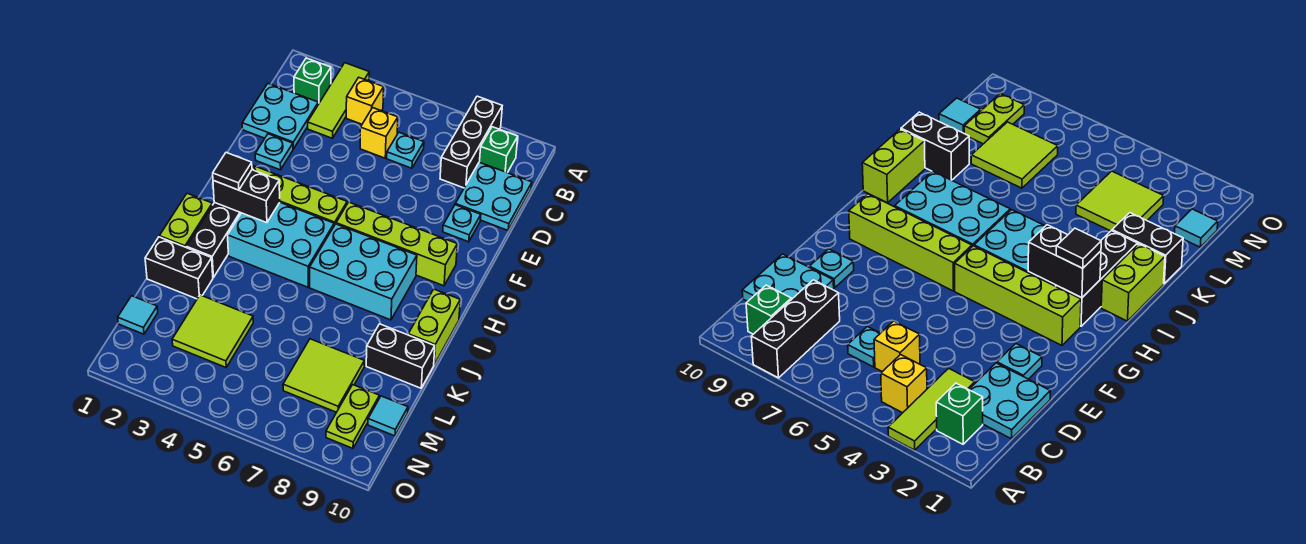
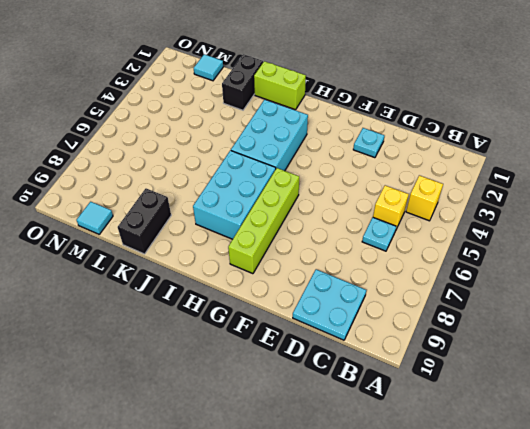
none -> lime 1x3 tile [308,63,369,138]
none -> black 1x3 brick [440,96,502,188]
none -> green 1x1 brick [294,58,331,104]

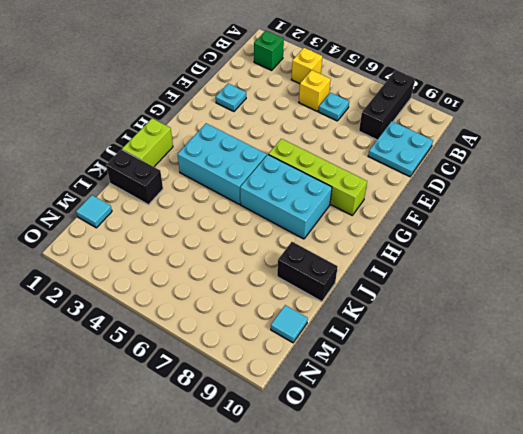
none -> lime 1x3 tile [308,63,369,138]
none -> green 1x1 brick [480,127,518,173]
none -> cyan 2x2 plate [242,84,318,149]

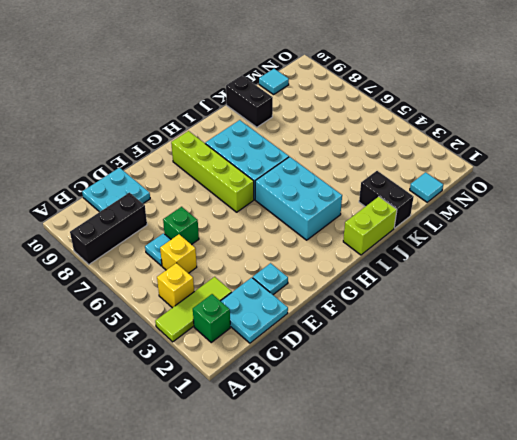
green 1x1 brick [163,207,199,245] -> green 1x1 brick moved to [480,127,518,173]
none -> cyan 1x1 plate [443,205,481,242]
none -> lime 1x4 brick [252,165,347,225]
none -> black 1x3 brick [186,202,241,278]

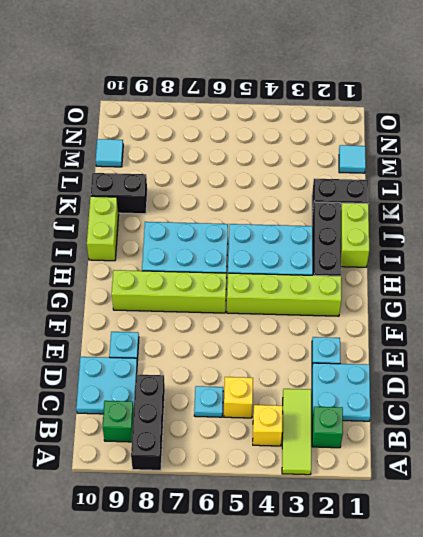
none -> lime 2x2 tile [172,295,253,367]
none -> lime 2x2 tile [283,339,364,412]
none -> lime 1x2 plate [326,385,379,448]

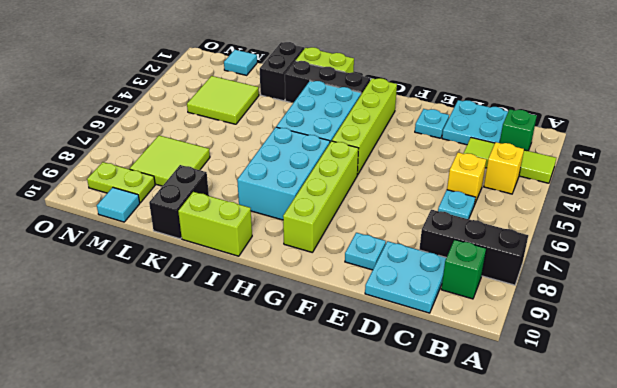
none -> black 1x2 brick [213,170,280,223]
none -> black 1x1 tile [213,153,252,190]

